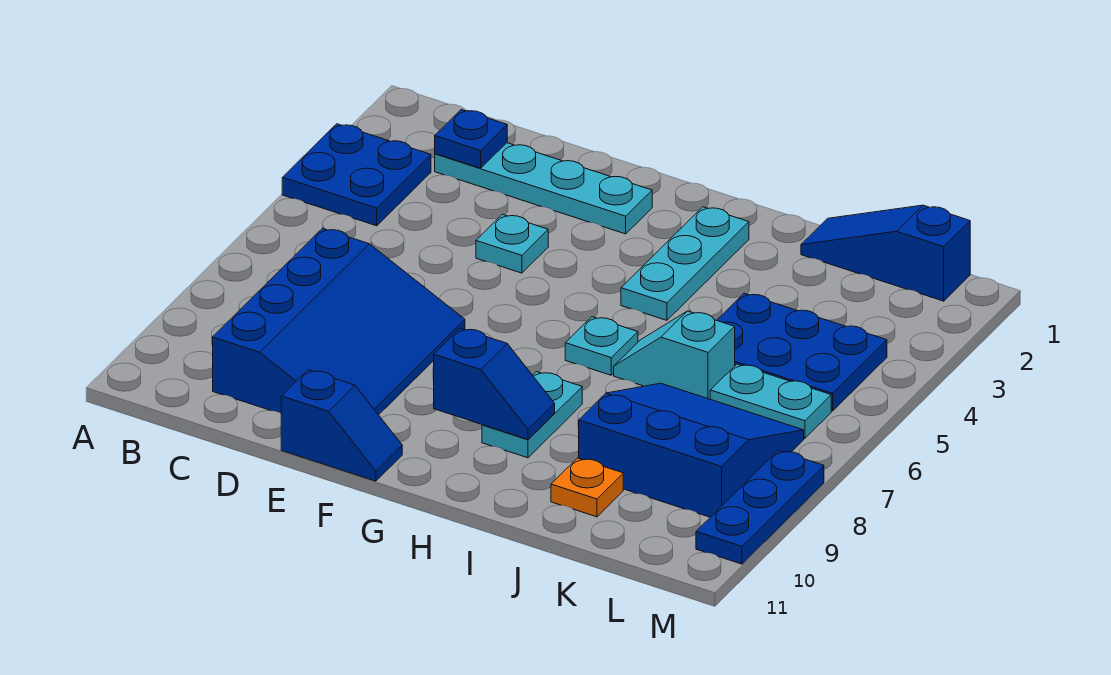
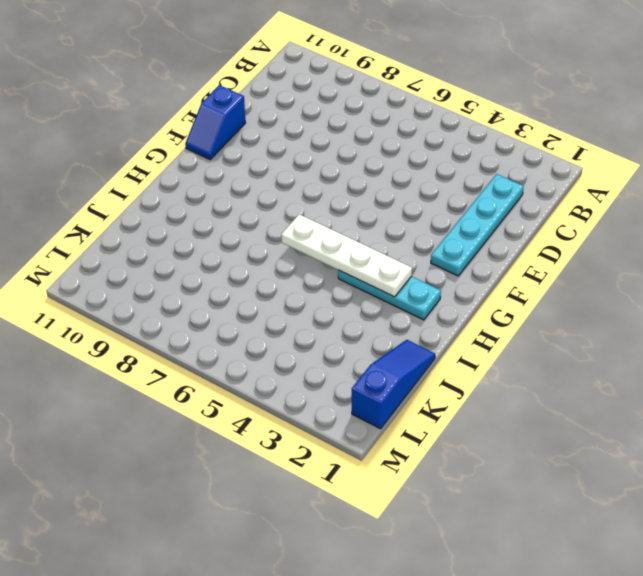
white 1x4 plate [281,214,412,297] -> none
none -> blue 2x2 plate [282,124,431,226]
none -> blue 3x4 slope [213,228,465,415]
none -> cyan 1x1 plate [476,214,548,273]

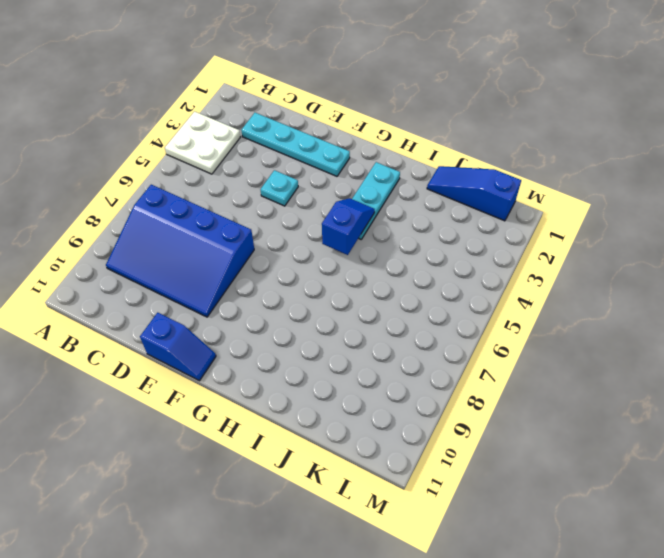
white 2x2 plate [165,112,240,174] -> blue 2x2 plate [282,124,431,226]
blue 3x4 slope [106,185,254,317] -> blue 3x4 slope turned to [213,228,465,415]
blue 1x2 slope [322,198,375,255] -> blue 1x2 slope turned to [434,328,555,439]
none -> cyan 1x1 plate [565,317,638,375]
none -> cyan 1x2 plate [482,372,582,458]
none -> cyan 1x2 slope [614,311,735,399]

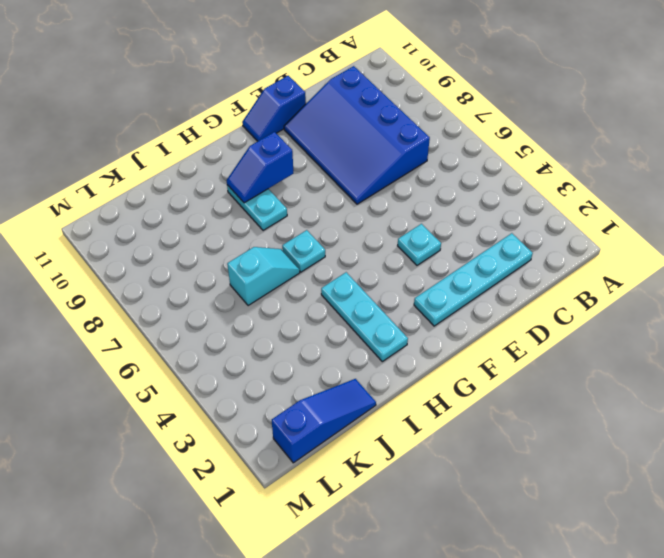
none -> blue 2x2 plate [282,124,431,226]
none -> blue 2x3 plate [717,293,887,411]
none -> blue 3x3 slope [579,383,804,517]

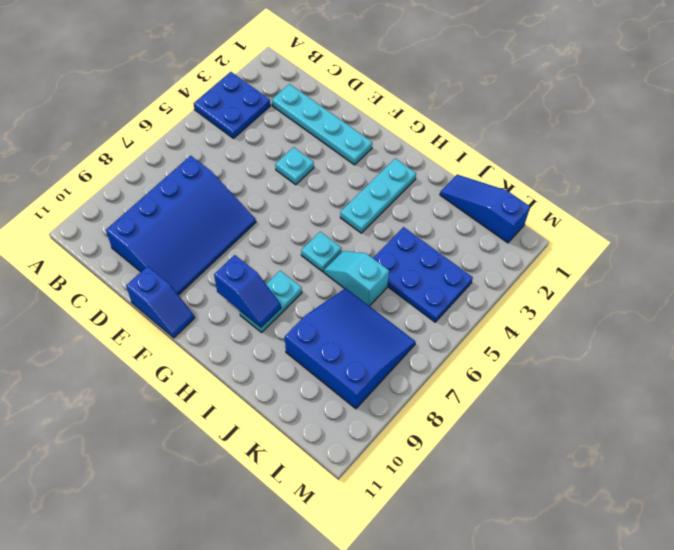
none -> orange 1x1 plate [551,458,623,517]
none -> cyan 1x2 plate [710,364,831,439]
none -> blue 1x3 plate [696,451,824,564]

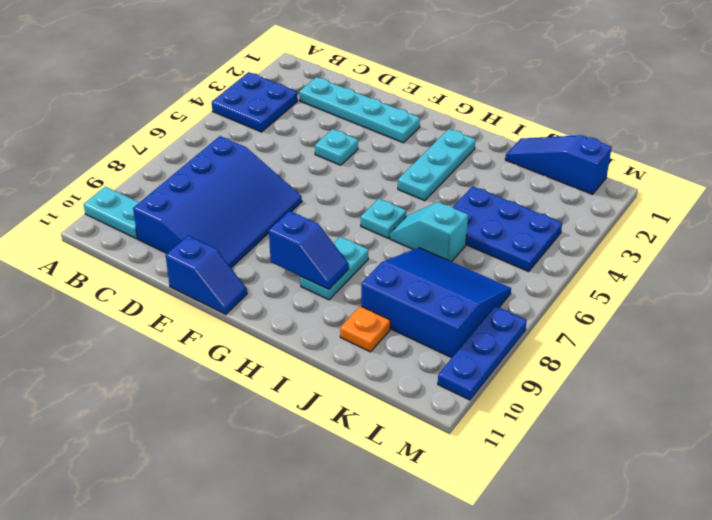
cyan 1x2 plate [83,187,139,239] -> cyan 1x2 plate moved to [710,364,831,439]
none -> blue 1x1 plate [435,110,507,168]

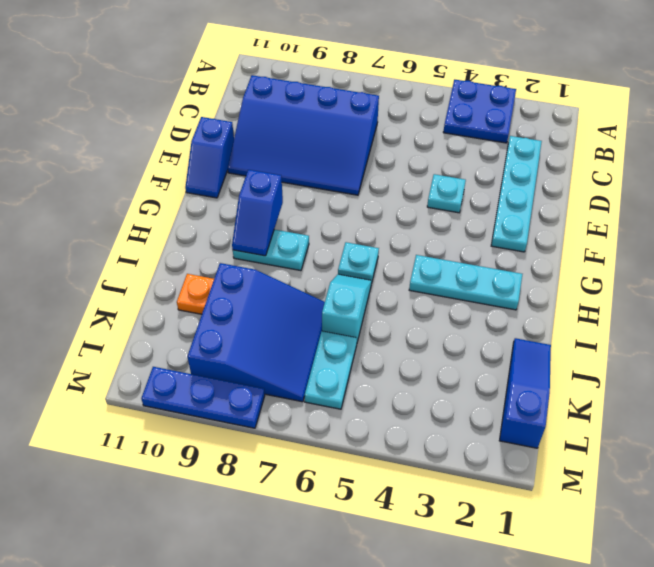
none -> blue 2x3 plate [717,293,887,411]
none -> blue 1x1 plate [435,110,507,168]

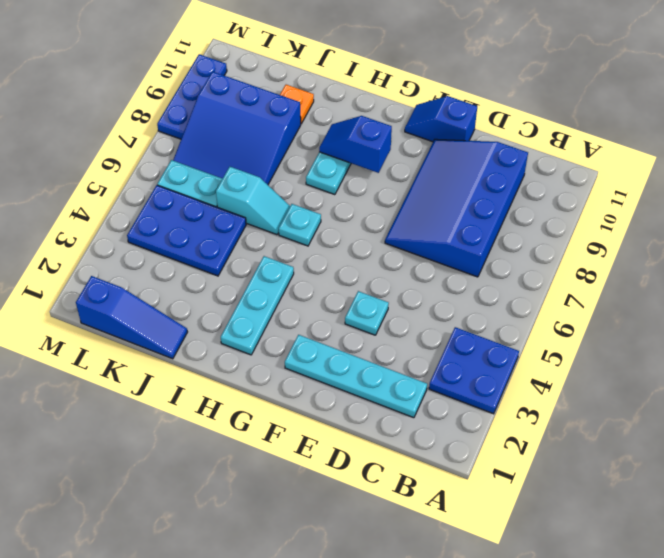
none -> blue 1x1 plate [435,110,507,168]

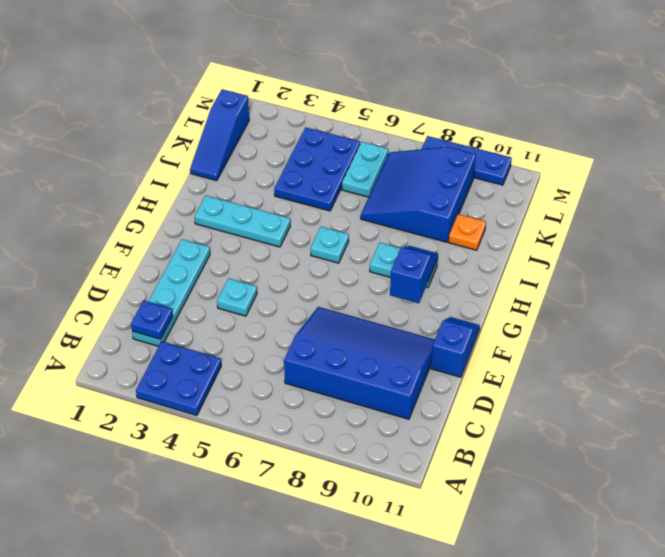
none -> cyan 1x2 slope [614,311,735,399]

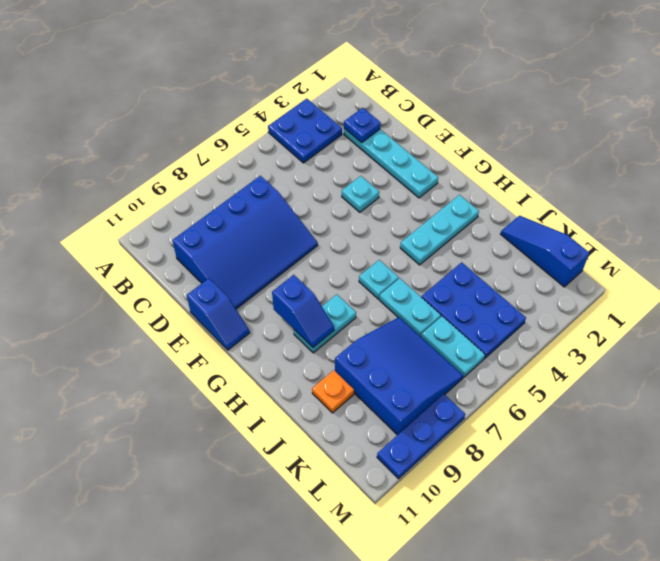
cyan 1x2 plate [379,278,441,336] -> cyan 1x2 slope [614,311,735,399]

